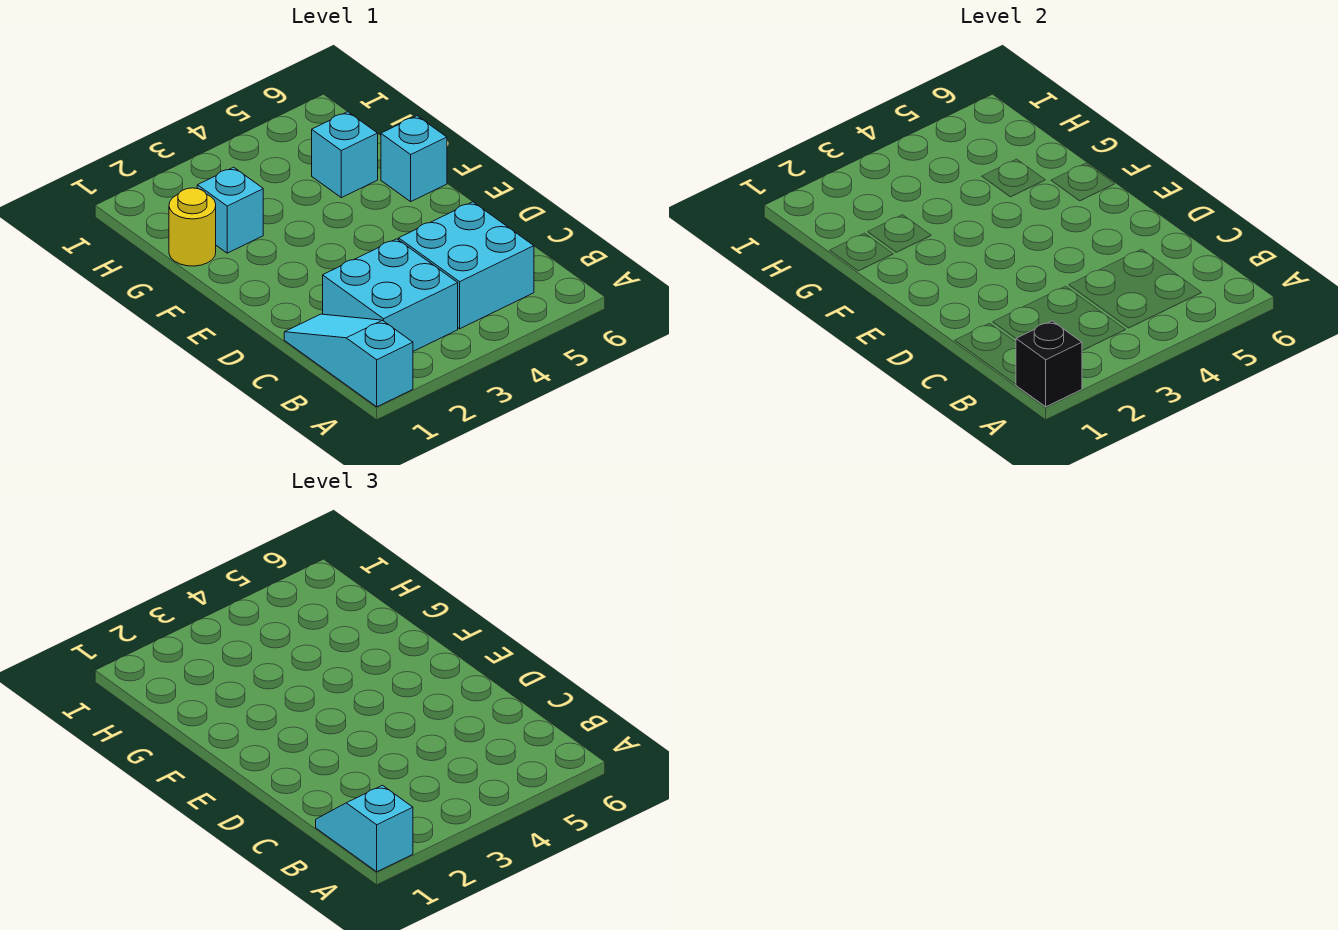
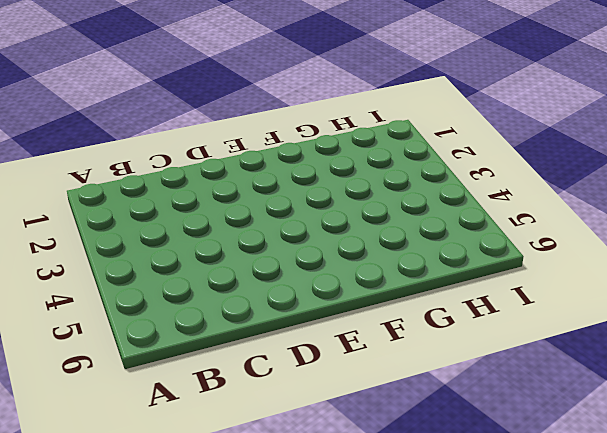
none -> cyan 1x3 slope [284,314,413,407]
none -> cyan 2x2 brick [323,239,458,351]

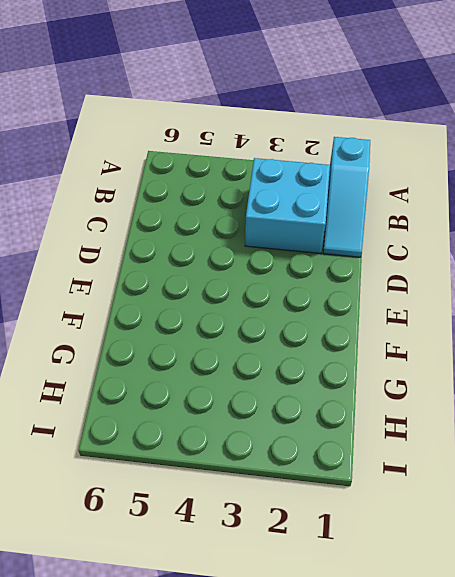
none -> cyan 2x2 brick [399,202,534,329]
none -> cyan 1x1 brick [381,116,447,201]

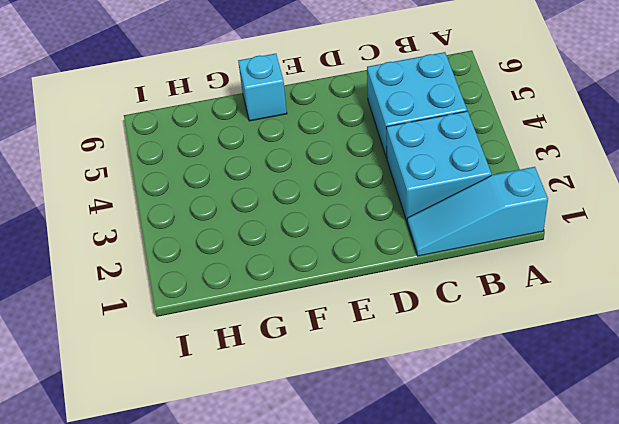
none -> yellow 1x1 round brick [169,188,216,266]
none -> cyan 1x1 brick [197,167,263,253]

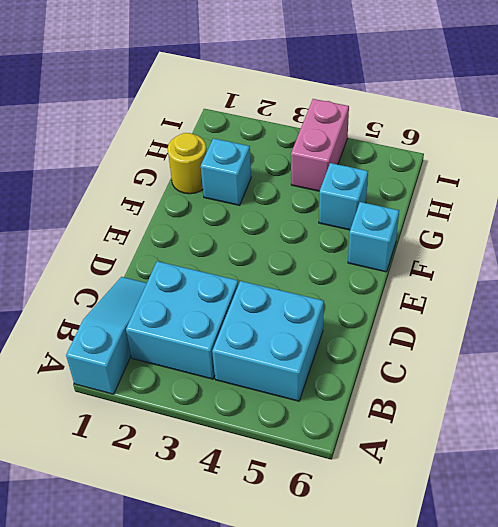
pink 1x2 brick [291,99,349,191] -> none
none -> black 1x1 brick [1016,321,1082,407]
none -> cyan 1x2 slope [316,785,413,872]

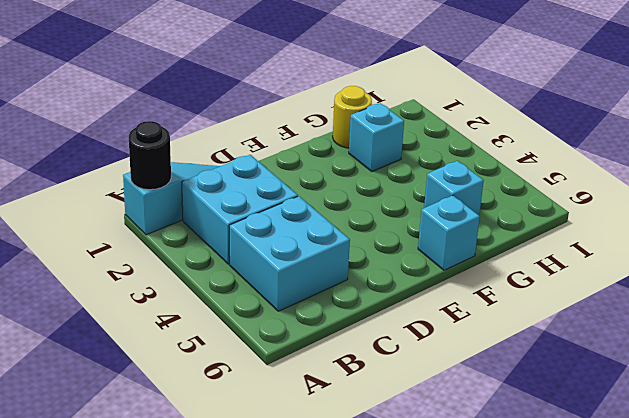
black 1x1 round brick [129,121,171,190] -> black 1x1 brick [1016,321,1082,407]
none -> cyan 1x2 slope [316,785,413,872]

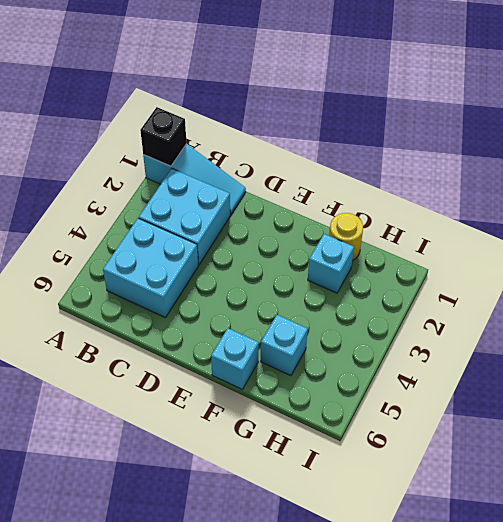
none -> cyan 1x2 slope [316,785,413,872]

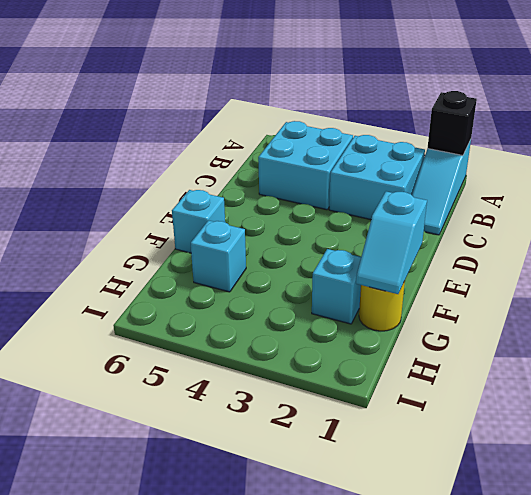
cyan 1x2 slope [356,191,427,294] -> cyan 1x2 slope moved to [316,785,413,872]

